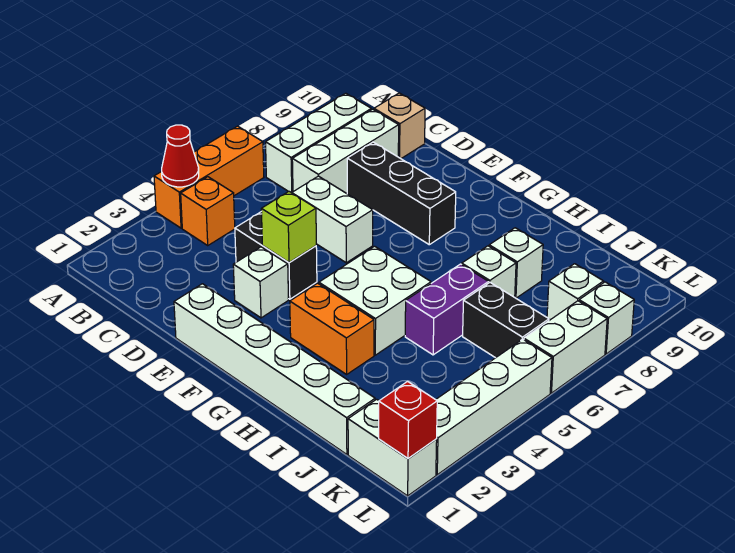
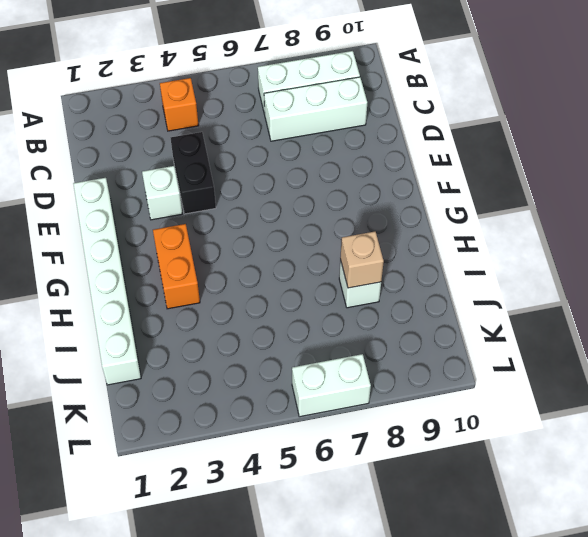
tan 1x1 brick [340,231,384,288] -> tan 1x1 brick moved to [374,93,425,159]
none -> orange 1x3 brick [154,126,264,228]
none -> white 1x2 brick [292,176,373,263]
none -> black 1x3 brick [347,142,456,245]

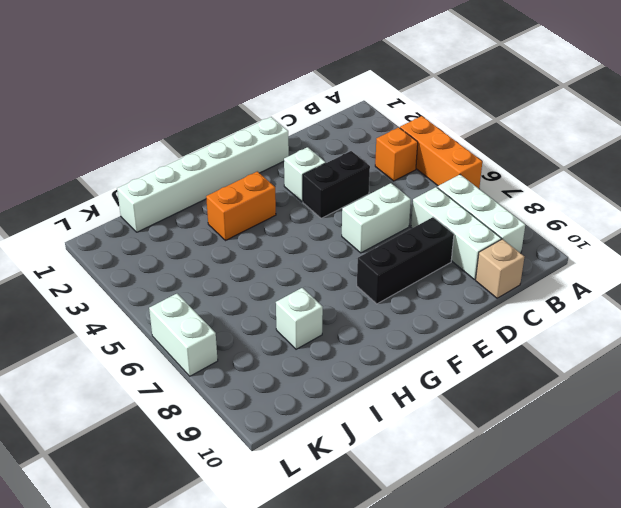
none -> white 2x2 brick [319,246,431,355]
none -> purple 1x2 brick [405,264,489,355]
none -> white 1x1 brick [462,246,516,297]

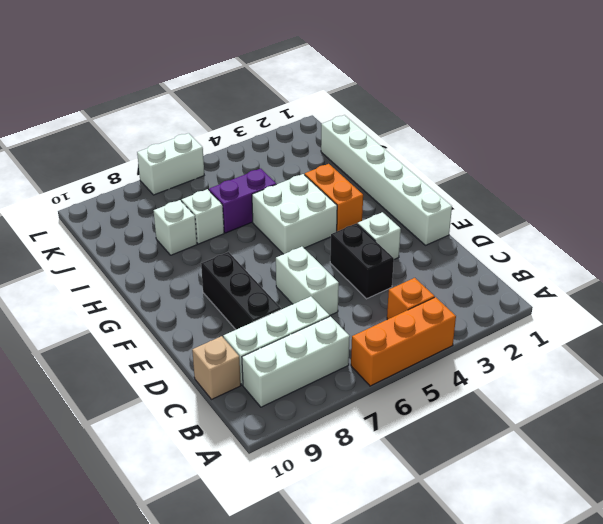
none -> black 1x2 brick [463,283,549,358]
none -> white 1x2 brick [348,399,437,496]
none -> white 1x1 brick [547,264,603,320]

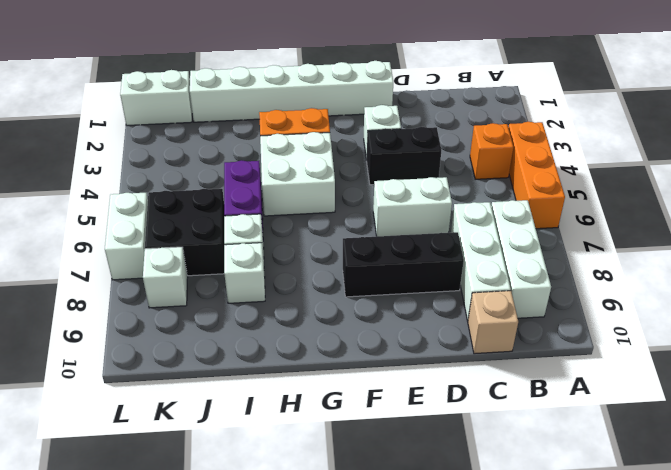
black 2x2 brick [145,189,224,276] -> black 1x2 brick [463,283,549,358]
none -> white 1x4 brick [436,339,552,475]
none -> white 1x1 brick [579,282,634,354]
none -> red 1x1 cone [162,125,199,187]

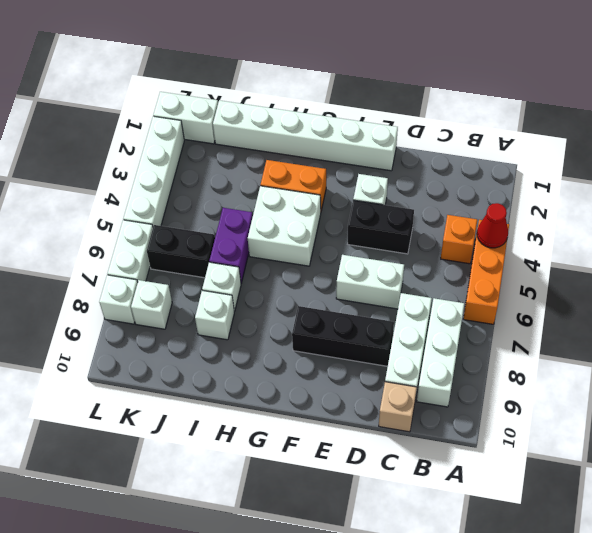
none -> lime 1x1 brick [261,191,316,263]
none -> red 1x1 brick [379,382,437,459]

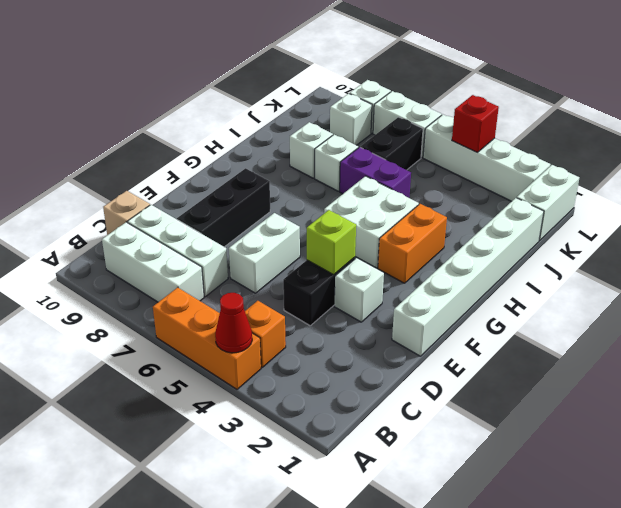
red 1x1 brick [452,95,499,152] -> red 1x1 brick moved to [379,382,437,459]

